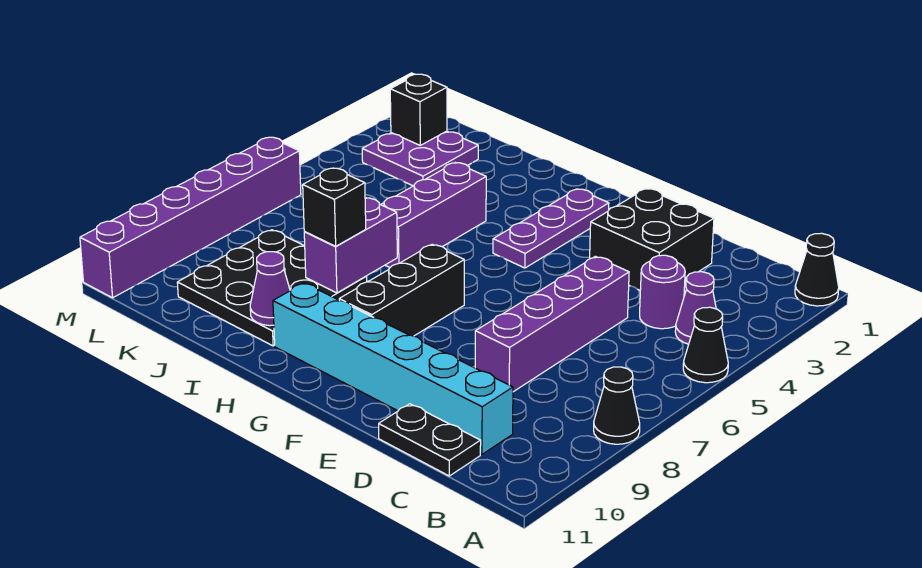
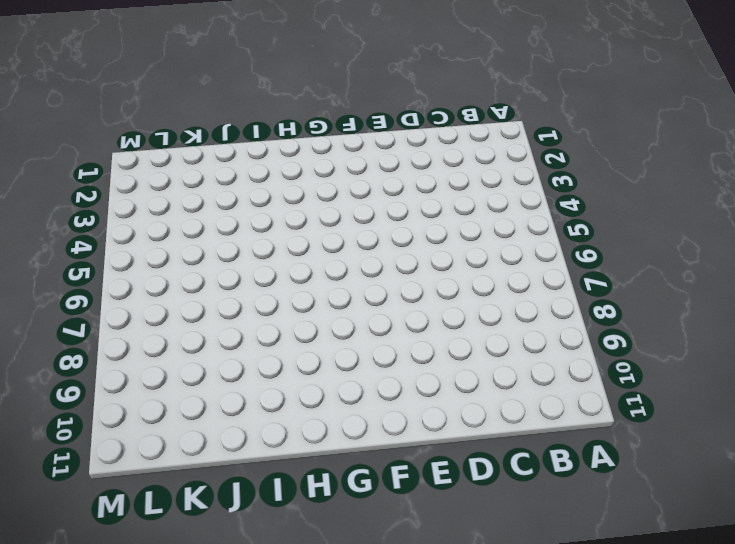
none -> black 1x1 cone [795,233,839,306]
none -> black 1x1 cone [683,307,728,383]
none -> black 1x1 cone [594,367,640,444]

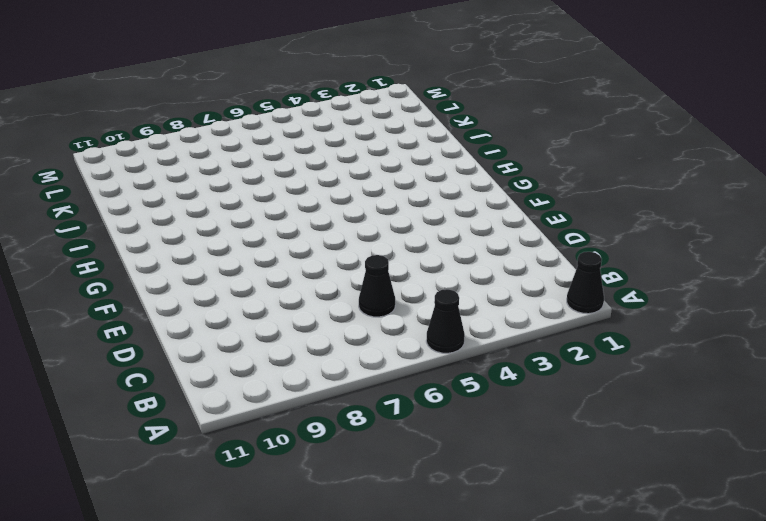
black 1x1 cone [359,255,395,317] -> black 1x1 cone moved to [594,367,640,444]
none -> purple 1x1 cone [675,272,716,344]
none -> purple 1x1 round brick [640,255,685,329]
none -> cyan 1x6 brick [273,283,513,454]

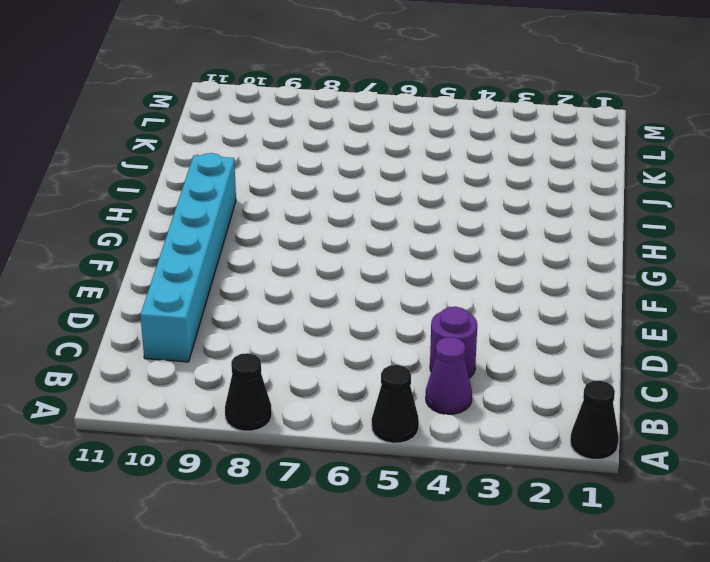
none -> black 1x2 plate [379,404,481,476]
none -> black 2x2 brick [590,189,714,290]
none -> purple 1x4 brick [475,256,629,392]

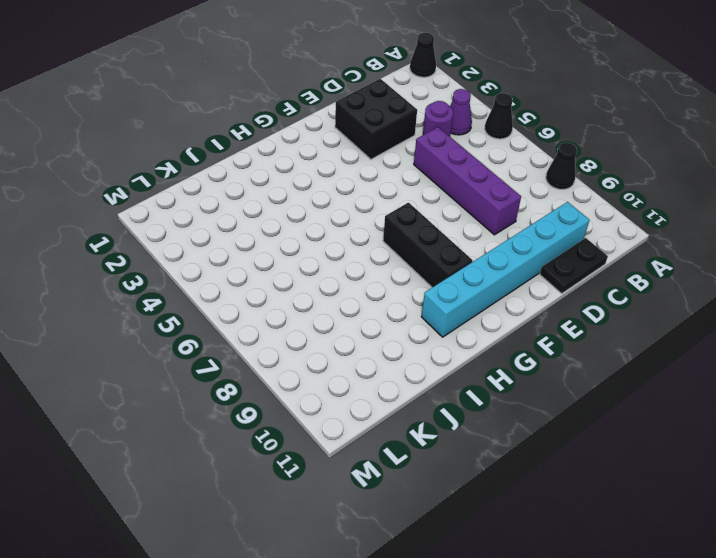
none -> purple 1x3 plate [493,189,609,268]
none -> purple 1x3 brick [381,163,486,267]
none -> black 3x3 plate [177,230,367,346]

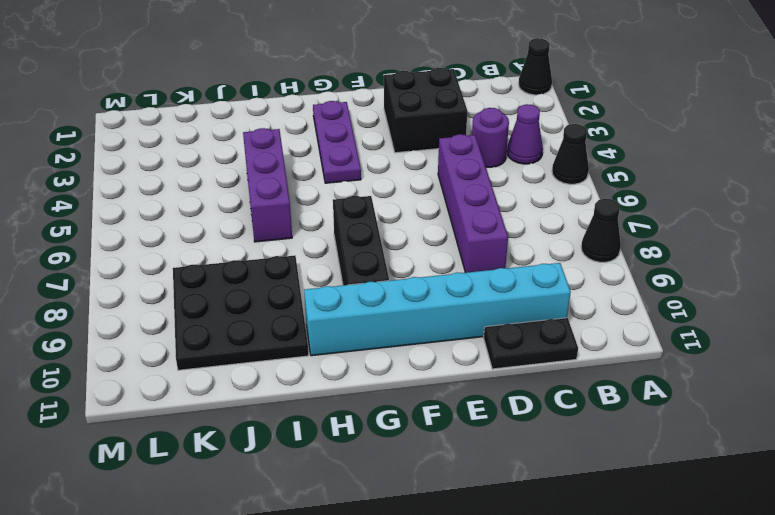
none -> purple 2x2 plate [362,131,478,186]
none -> purple 1x6 brick [80,137,301,298]
none -> purple 1x2 brick [304,198,397,293]

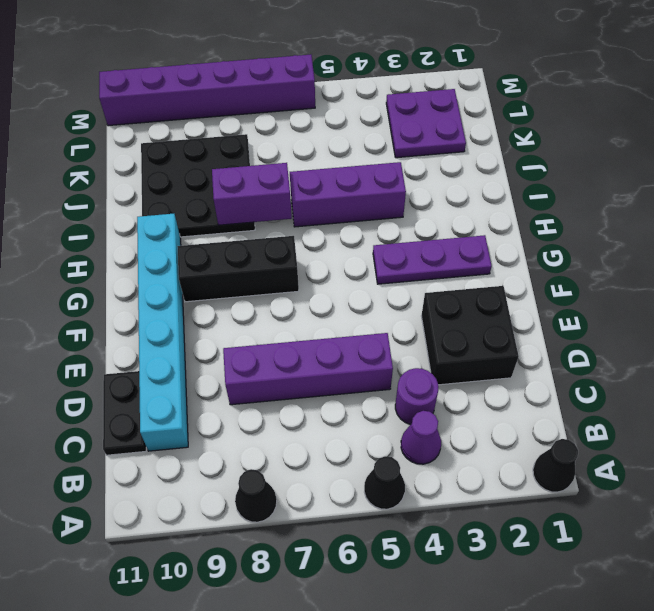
none -> purple 1x1 cone [250,252,290,326]
none -> black 1x1 brick [390,74,447,145]
none -> black 1x1 brick [303,168,366,246]

